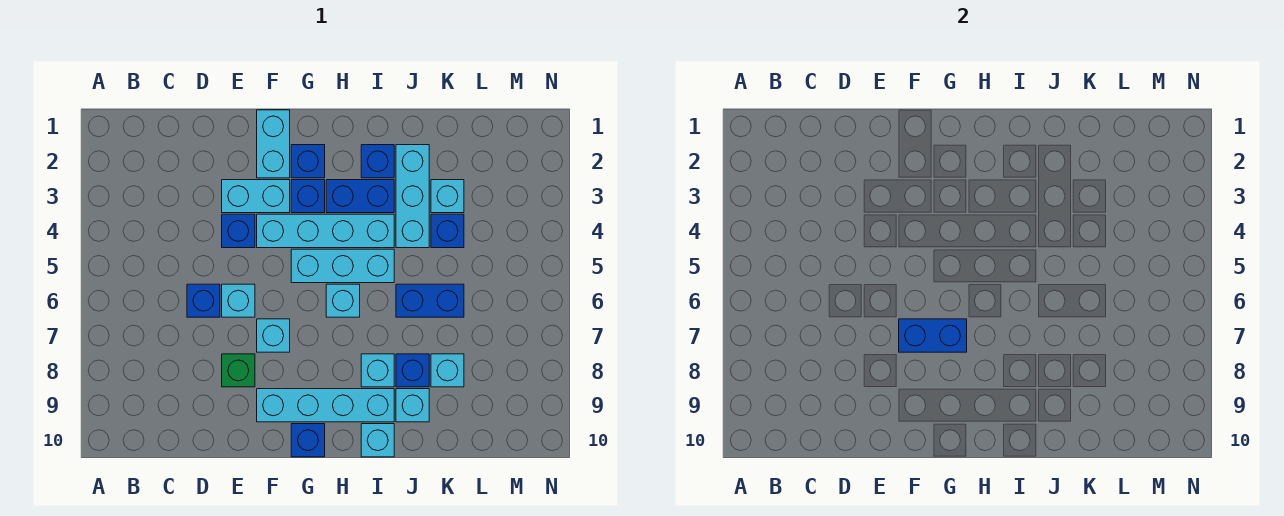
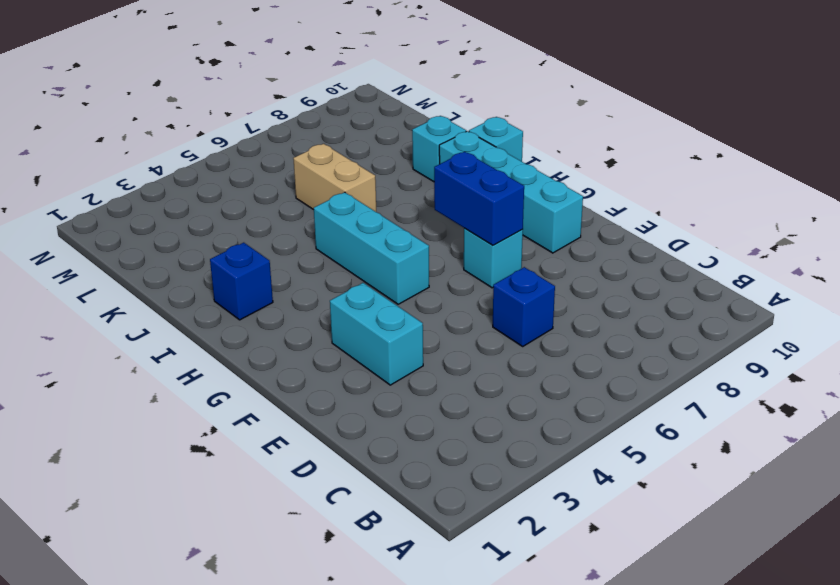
tan 1x2 brick [293,144,376,212] -> blue 1x2 brick [396,284,464,317]
none -> blue 1x1 brick [222,214,255,248]
none -> cyan 1x1 brick [222,284,255,317]
none -> green 1x1 brick [222,354,255,387]

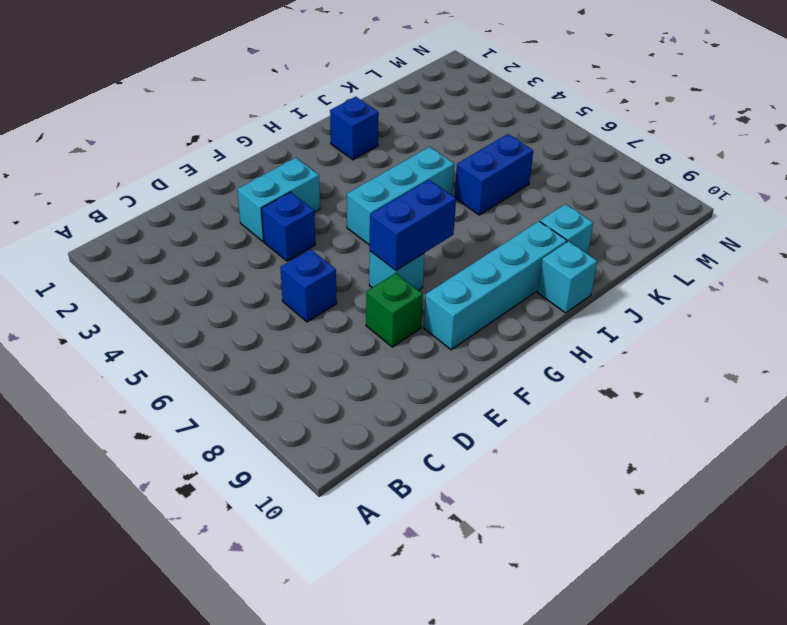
none -> cyan 1x1 brick [222,284,255,317]
none -> cyan 1x2 brick [257,110,290,178]
none -> cyan 1x4 brick [257,214,394,248]

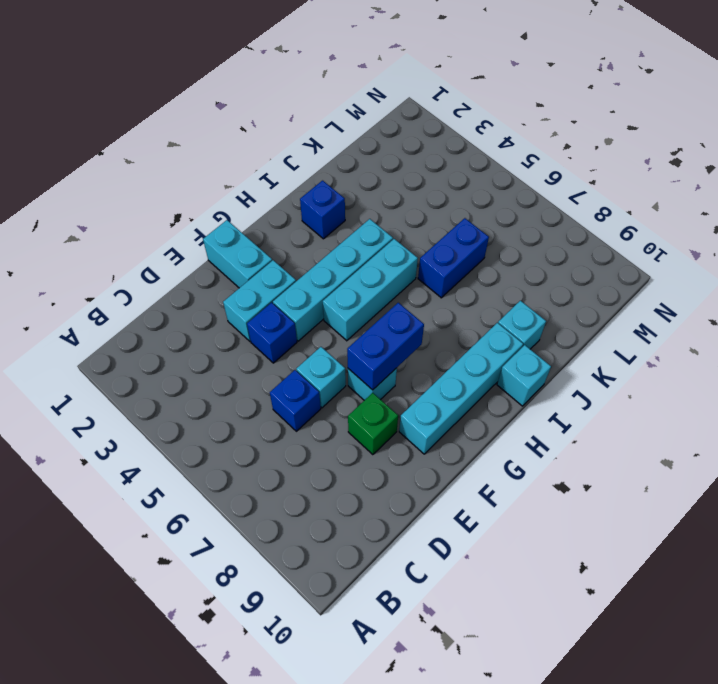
none -> blue 1x1 brick [291,145,325,178]
none -> blue 1x1 brick [291,180,325,213]
none -> blue 1x1 brick [291,424,325,457]

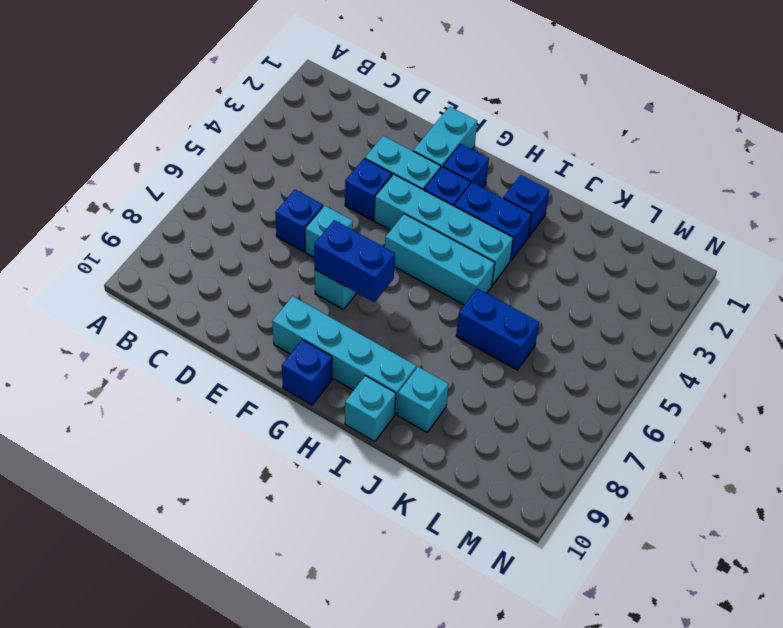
none -> green 1x1 brick [222,354,255,387]
none -> cyan 1x1 brick [326,284,360,317]
none -> cyan 1x1 brick [361,354,394,387]

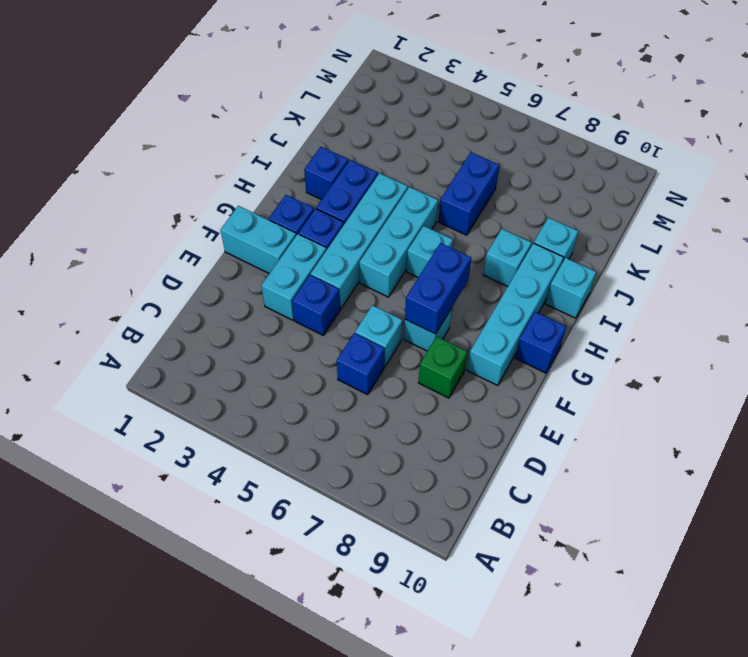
none -> cyan 1x3 brick [396,145,429,248]
none -> blue 1x1 brick [396,354,429,387]
none -> cyan 1x1 brick [431,180,464,213]

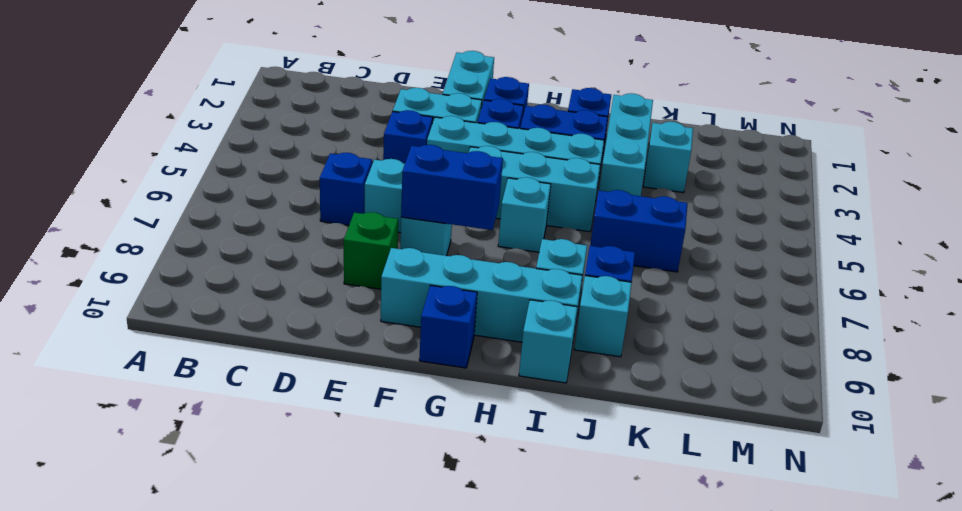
none -> blue 1x1 brick [431,214,464,248]
none -> cyan 1x1 brick [431,354,464,387]

